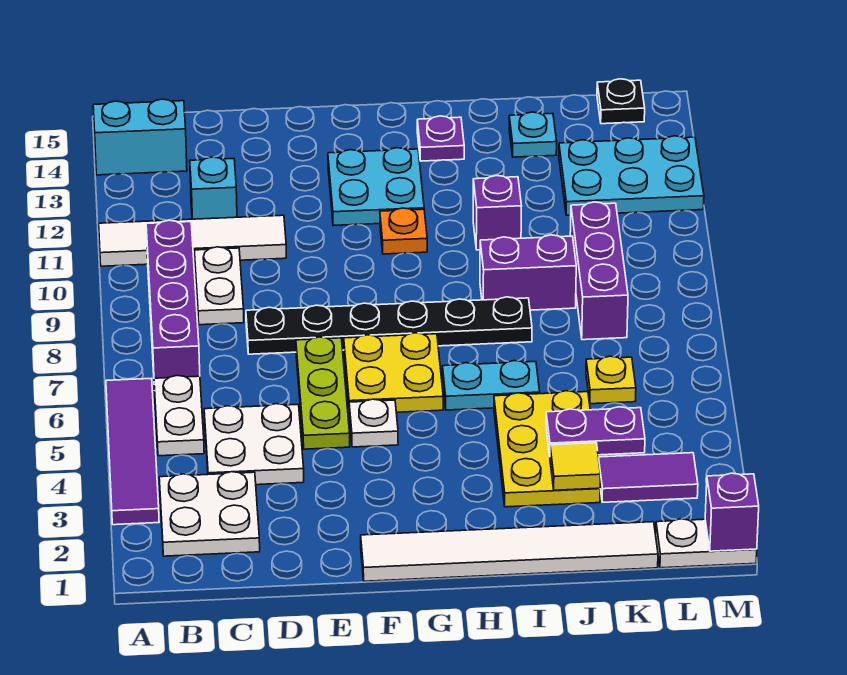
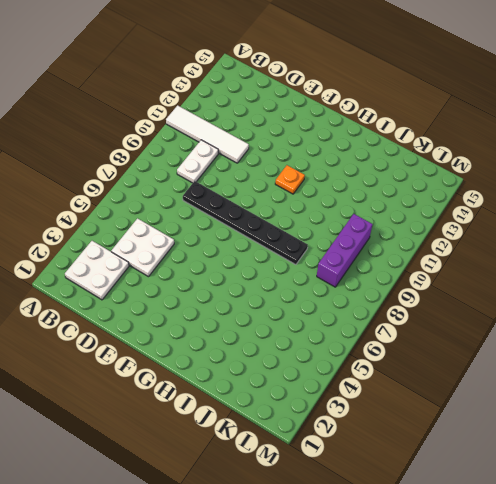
none -> purple 1x4 tile [106,379,159,525]
none -> cyan 1x2 brick [93,99,187,175]
none -> white 1x2 plate [154,376,204,456]
none -> purple 1x4 brick [146,220,200,378]

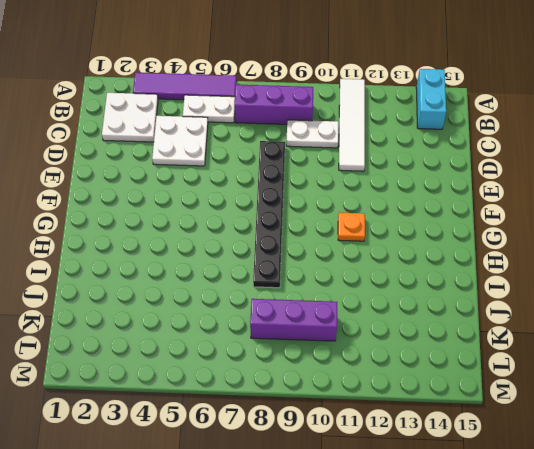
purple 1x3 brick [235,84,313,124] -> purple 1x4 brick [146,220,200,378]
none -> cyan 1x1 brick [190,157,237,219]
none -> lime 1x3 plate [296,337,350,449]
none -> white 1x6 tile [361,522,658,581]
none -> white 1x1 plate [349,399,398,447]

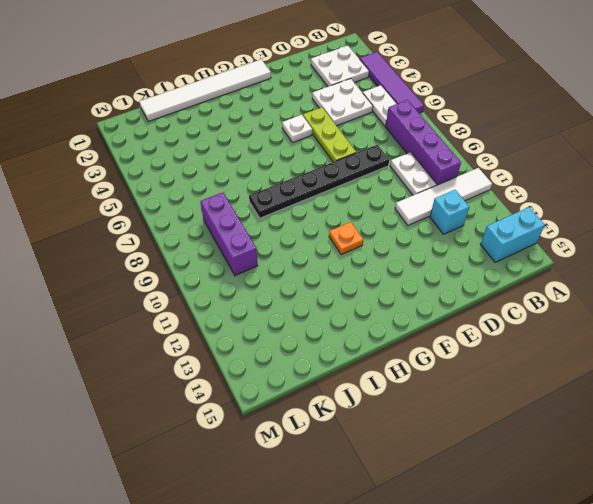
none -> yellow 2x2 plate [344,333,443,412]
none -> cyan 2x2 plate [328,148,424,226]
none -> cyan 1x2 plate [442,361,540,410]
none -> purple 1x1 plate [417,116,464,161]

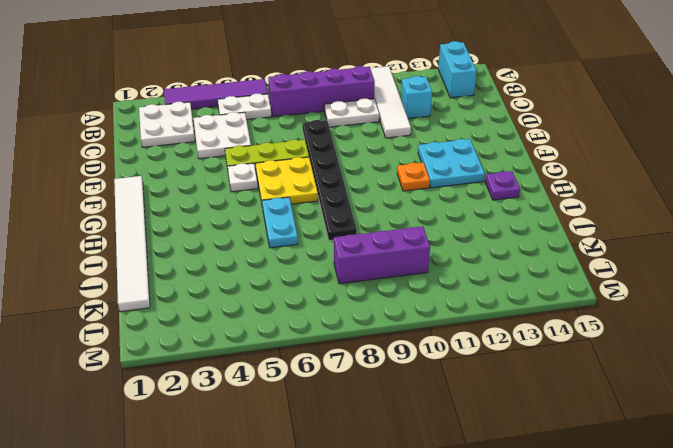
none -> yellow 2x3 plate [494,391,600,507]
none -> purple 1x2 brick [480,235,576,310]
none -> purple 1x1 brick [473,176,522,250]
none -> cyan 1x1 plate [509,112,557,157]

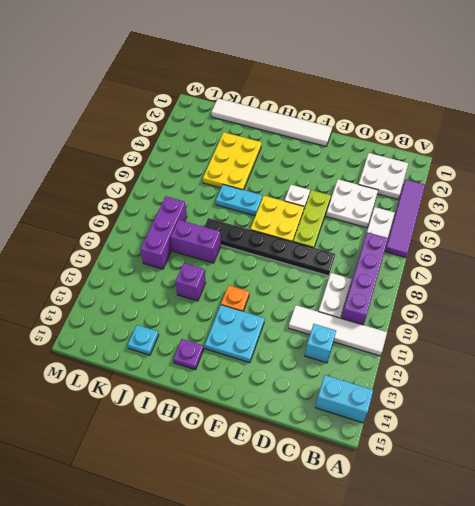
none -> purple 1x2 tile [599,453,698,502]
none -> yellow 1x1 plate [586,356,636,404]
none -> cyan 2x3 plate [559,136,704,215]
none -> white 1x2 plate [656,519,757,568]

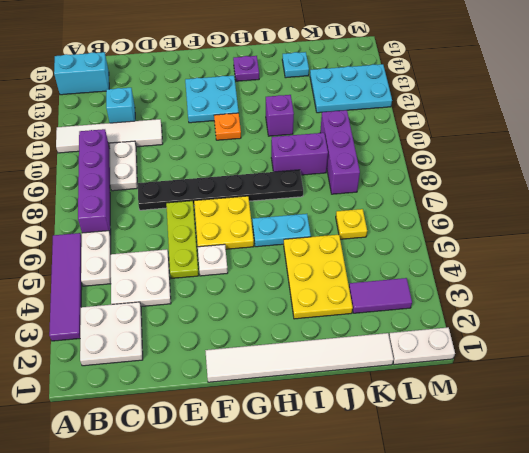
none -> black 1x1 plate [597,79,645,124]
none -> yellow 1x1 tile [550,443,601,490]
none -> purple 1x2 plate [546,407,645,455]
none -> purple 1x1 brick [705,473,759,551]

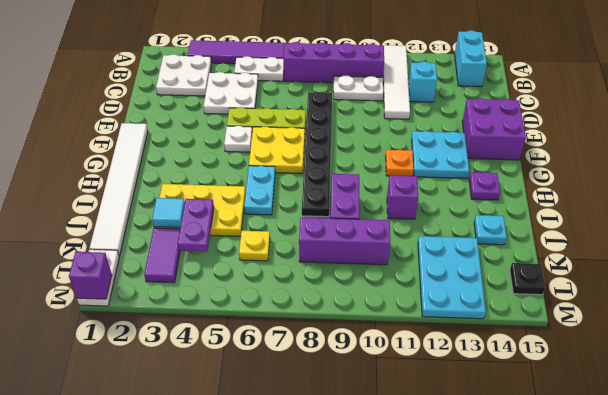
purple 2x2 brick [462,98,526,160] -> none
cyan 1x1 tile [152,198,185,227] -> yellow 1x1 tile [550,443,601,490]

